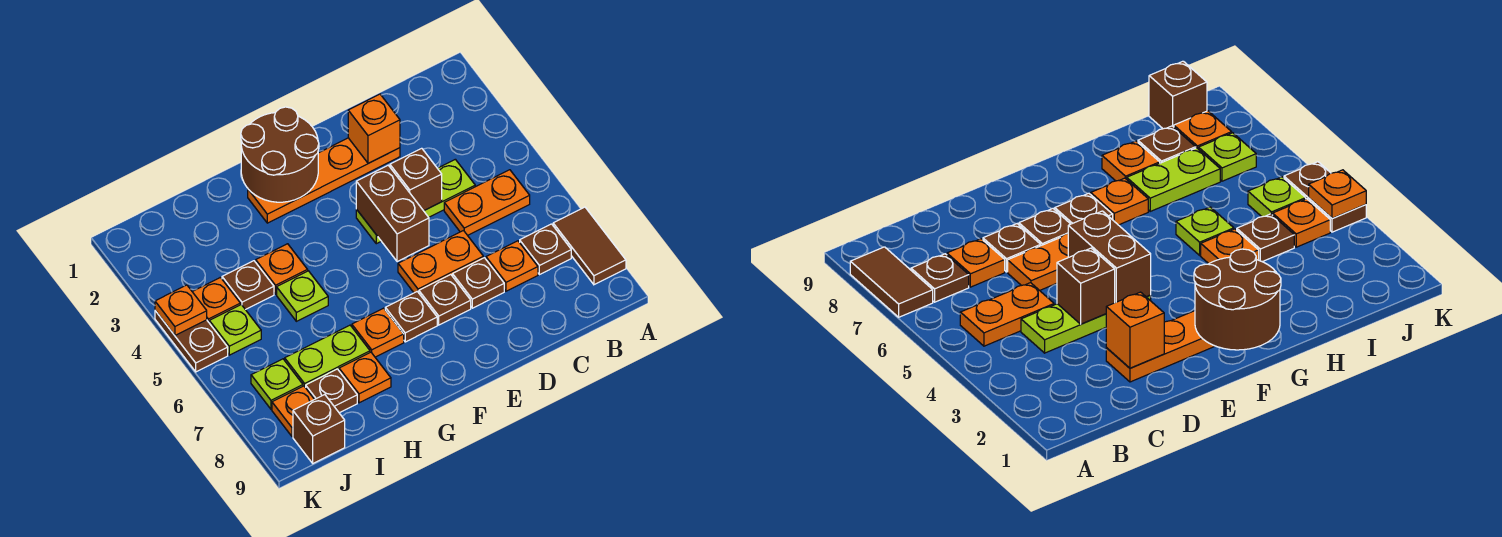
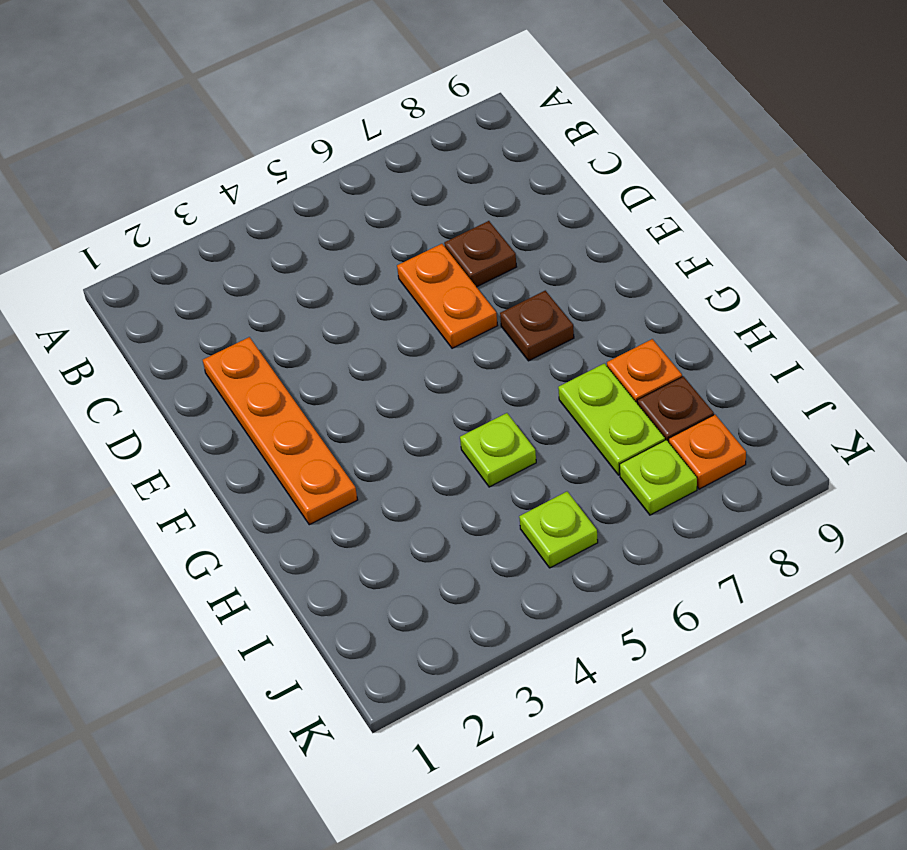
none -> brown 1x2 tile [553,207,626,285]
none -> orange 1x2 plate [444,170,530,235]
none -> brown 1x1 plate [520,224,571,275]

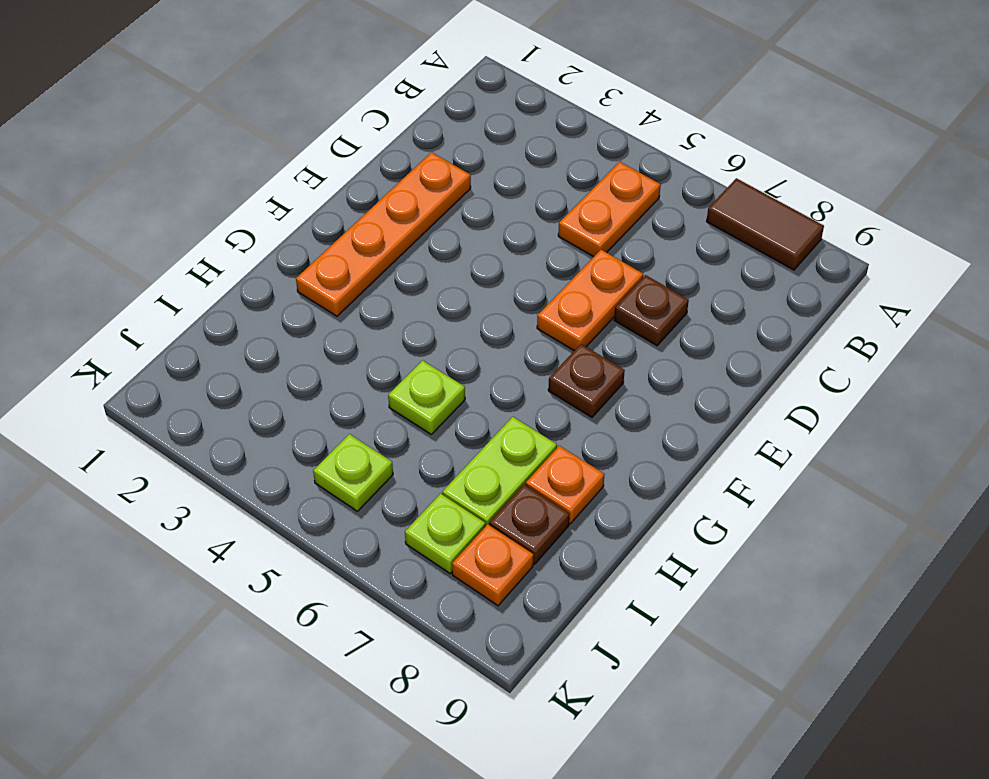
none -> brown 1x1 plate [520,224,571,275]
none -> lime 1x3 plate [356,159,475,244]
none -> orange 1x1 plate [486,241,538,291]

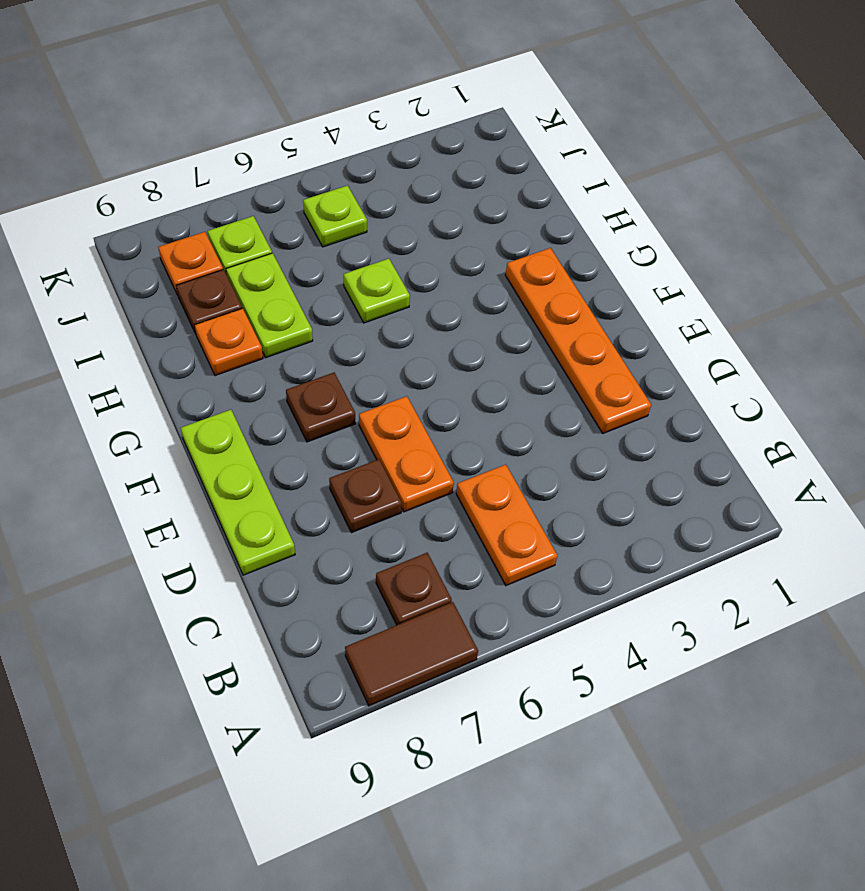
lime 1x3 plate [181,410,295,575] -> lime 1x3 plate moved to [356,159,475,244]
none -> orange 1x1 plate [486,241,538,291]
none -> brown 1x1 plate [419,275,471,325]
none -> orange 1x1 plate [352,308,404,357]

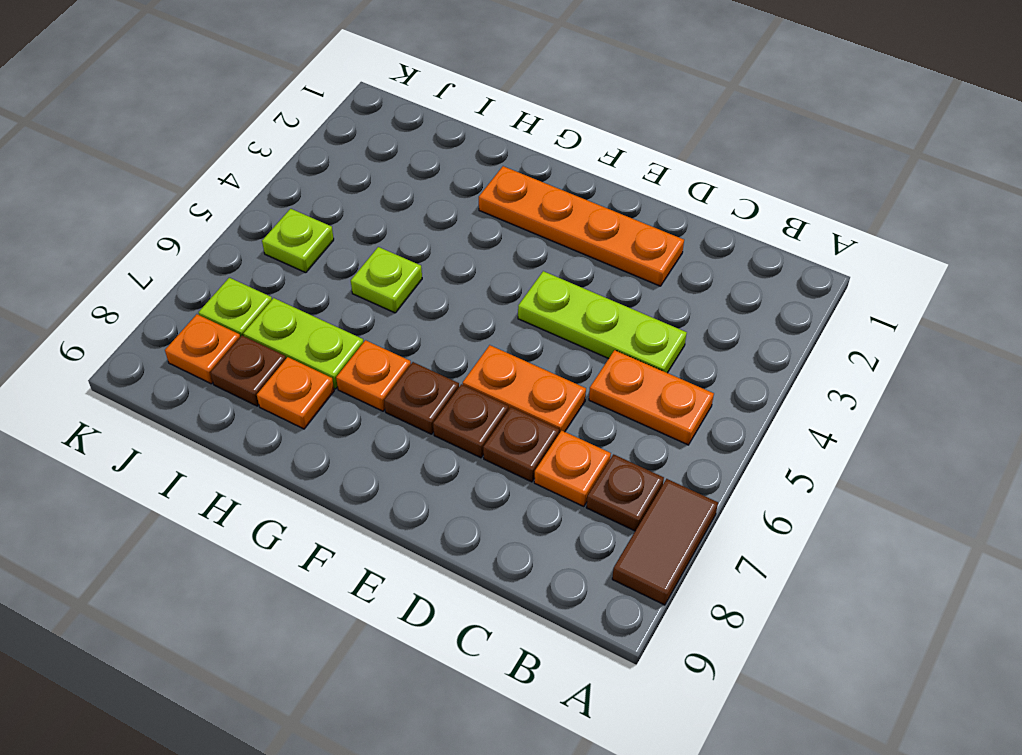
none -> orange 1x1 plate [256,244,308,294]
none -> brown 1x1 plate [222,261,274,310]
none -> orange 1x1 plate [192,277,240,322]

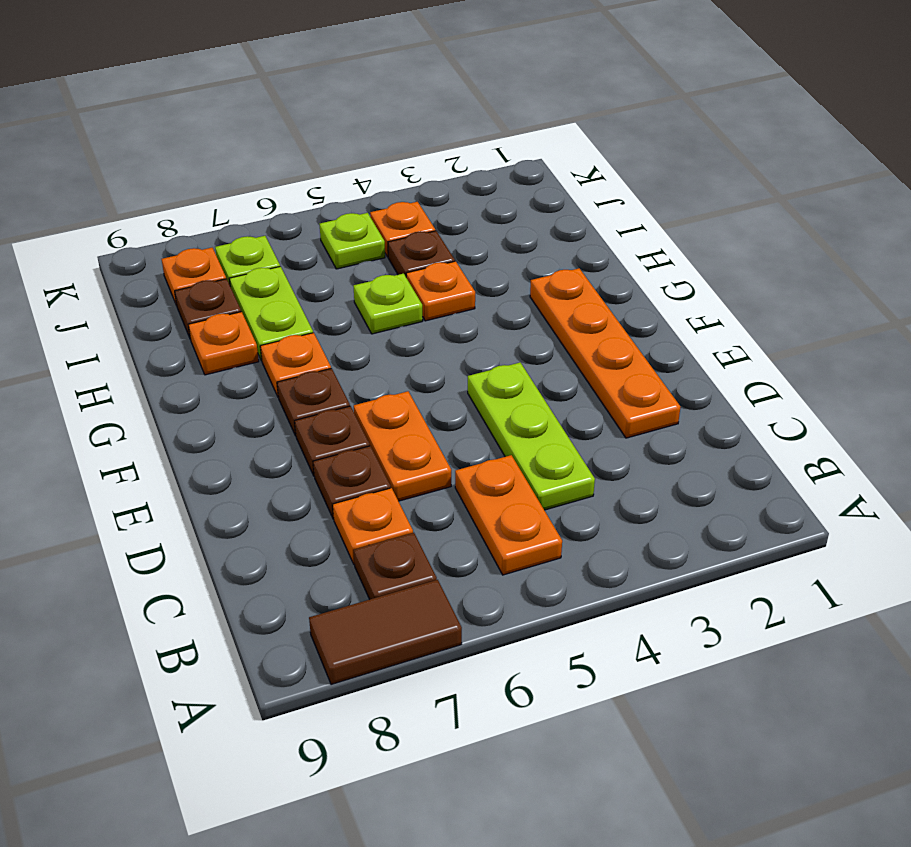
none -> brown 1x1 brick [293,395,345,463]
none -> brown 1x2 plate [155,311,228,372]
none -> orange 1x1 brick [348,94,400,163]

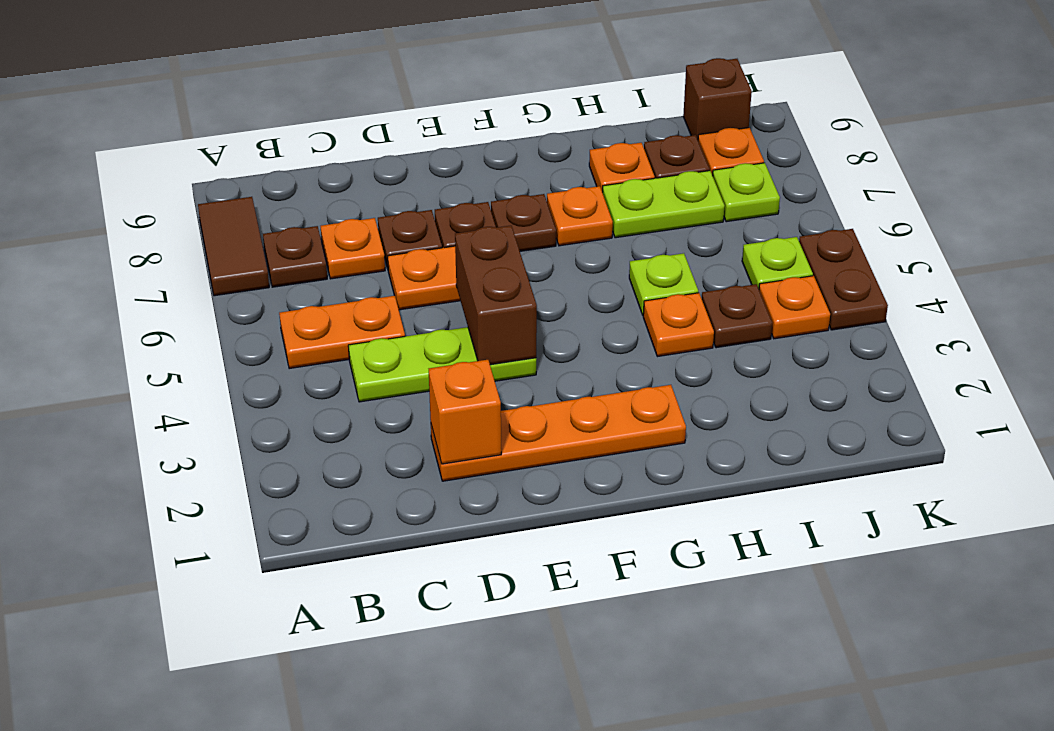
none -> brown 1x1 brick [390,148,442,211]
none -> brown 2x2 round brick [241,107,319,202]
none -> orange 1x1 plate [155,285,207,335]

